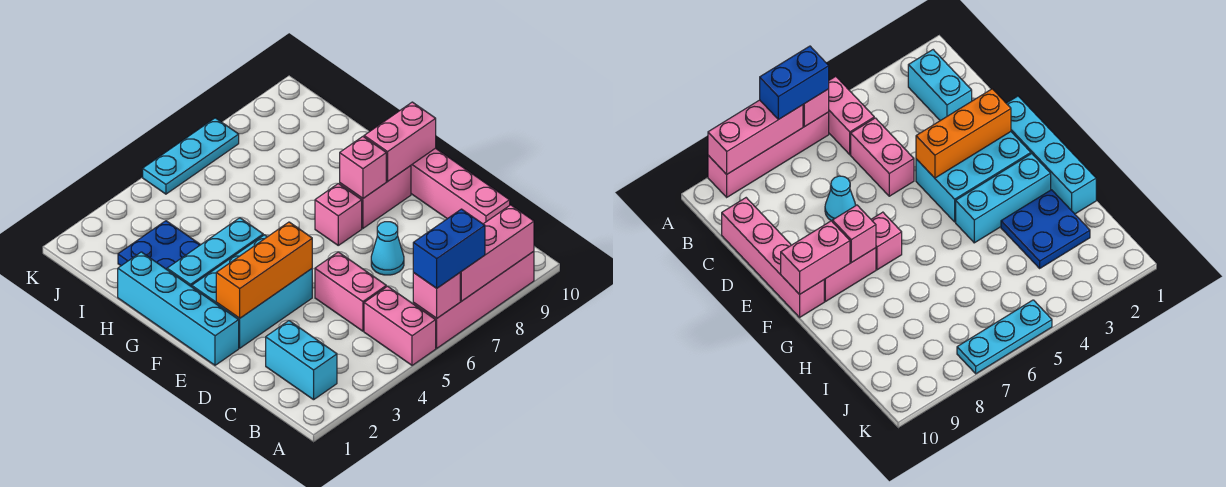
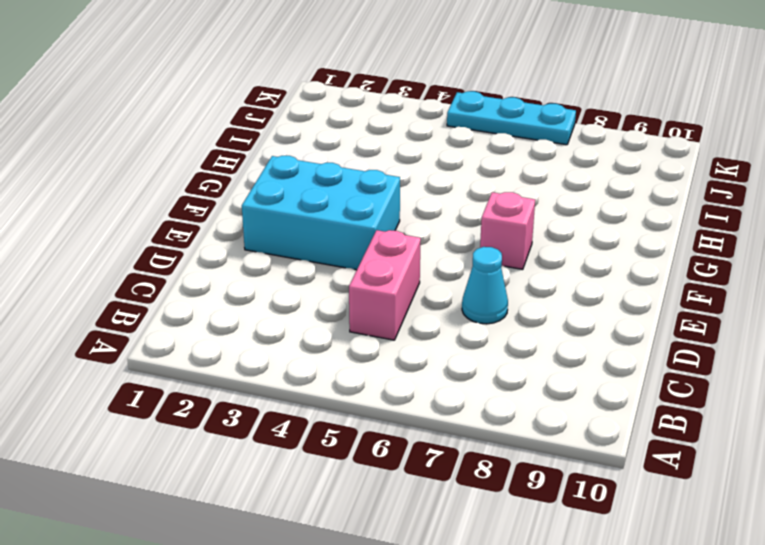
none -> pink 1x2 brick [364,286,436,365]
none -> pink 1x4 brick [413,251,534,348]
none -> cyan 1x2 brick [266,321,337,400]

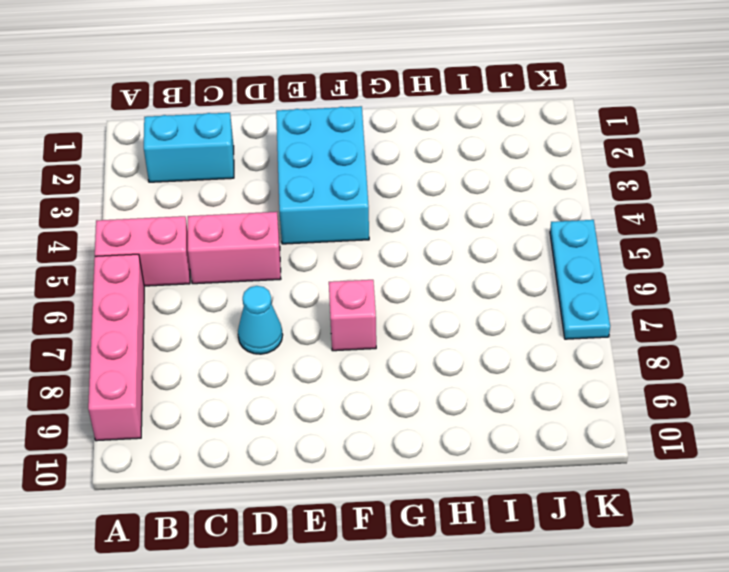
none -> pink 1x4 brick [411,148,510,224]
none -> cyan 1x4 brick [118,252,239,365]
none -> pink 1x2 brick [340,166,411,228]

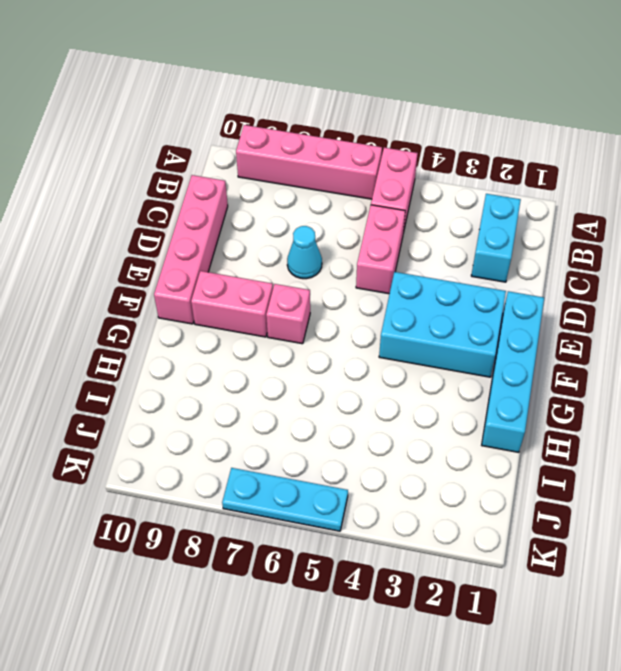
none -> cyan 1x3 brick [167,218,263,287]
none -> blue 2x2 plate [118,221,200,269]
none -> pink 1x1 brick [413,273,460,318]

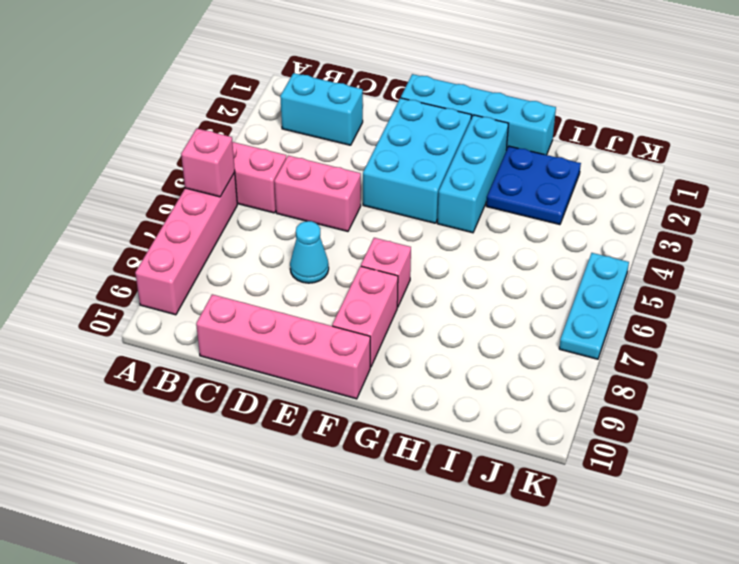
none -> pink 1x3 brick [460,205,534,301]
none -> orange 1x3 brick [216,222,312,318]
none -> pink 1x1 brick [340,137,386,198]

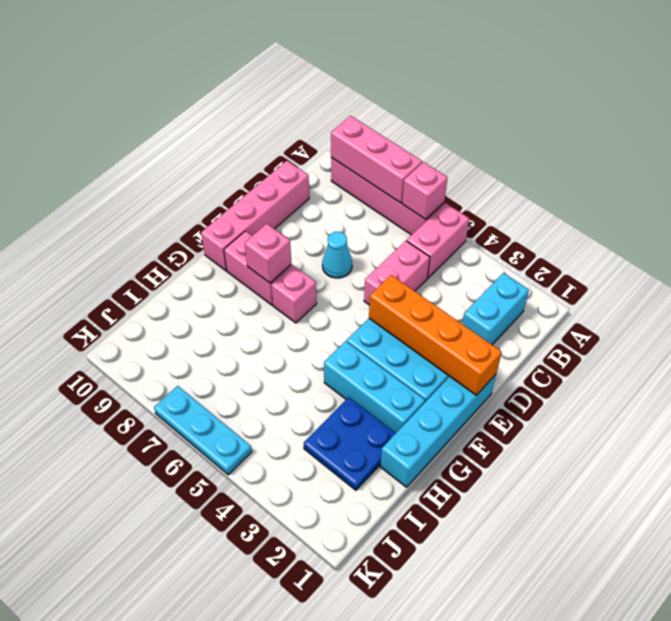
orange 1x4 brick [369,275,502,395] -> orange 1x3 brick [216,222,312,318]
none -> pink 1x2 brick [364,102,436,181]
none -> blue 1x2 brick [413,209,485,288]

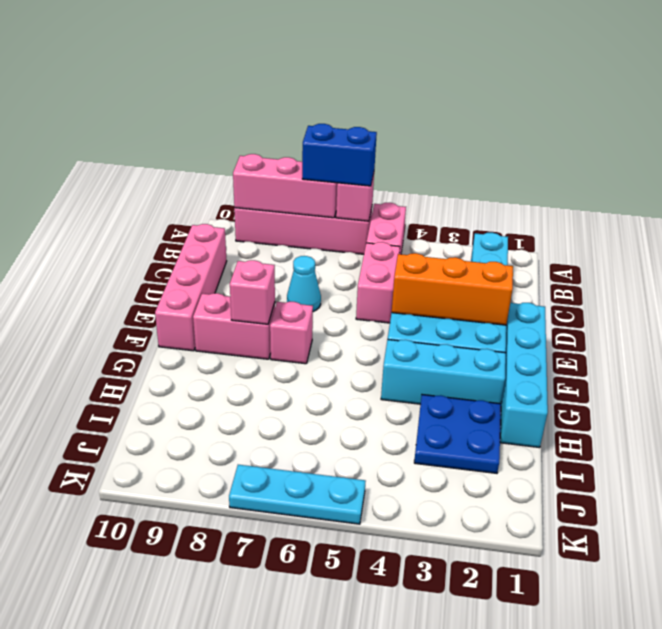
none -> pink 1x2 brick [364,102,436,181]

